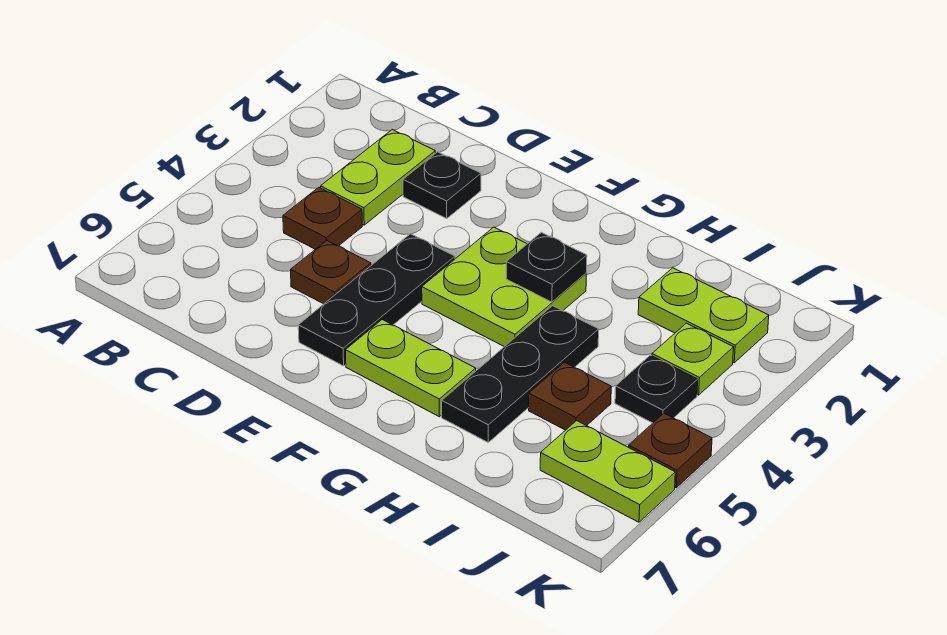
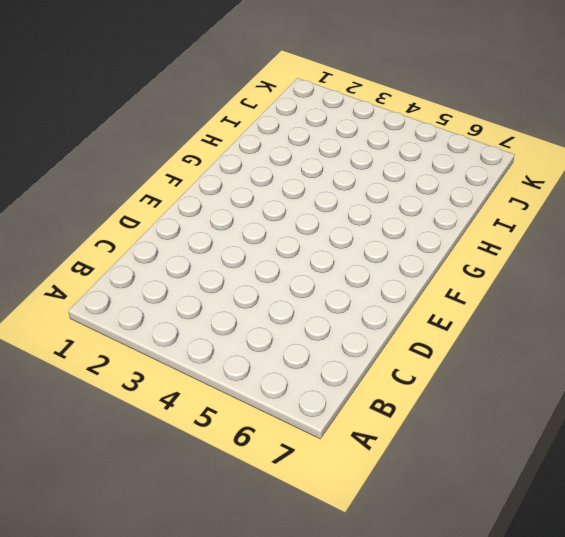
none -> lime 1x2 plate [321,130,435,225]
none -> brown 1x1 plate [283,187,362,249]
none -> black 1x1 plate [403,152,481,218]

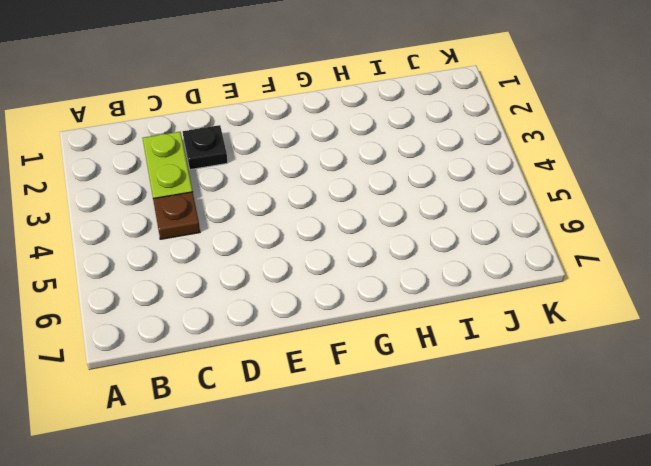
none -> brown 1x1 plate [291,240,371,304]
none -> black 1x3 plate [298,234,455,366]
none -> lime 2x2 plate [422,227,586,347]

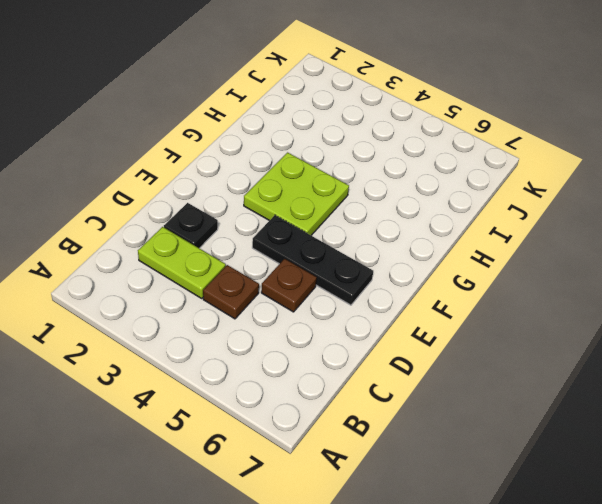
none -> lime 1x2 plate [346,320,476,417]
none -> black 1x3 plate [442,306,599,442]
none -> lime 1x2 plate [638,268,769,363]

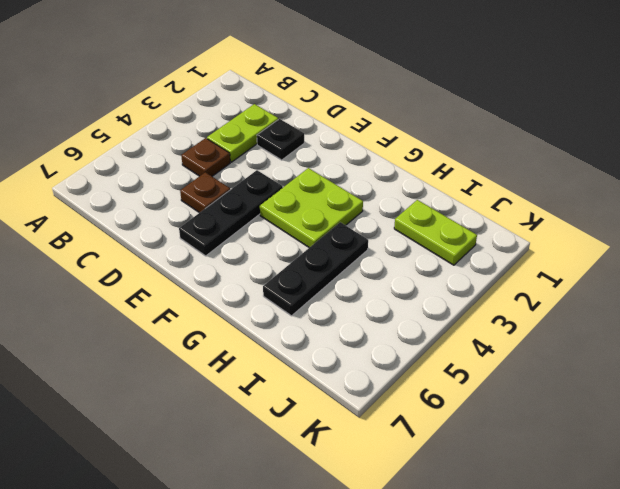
none -> lime 1x2 plate [346,320,476,417]
none -> brown 1x1 plate [529,362,611,430]
none -> lime 1x1 plate [652,323,734,395]

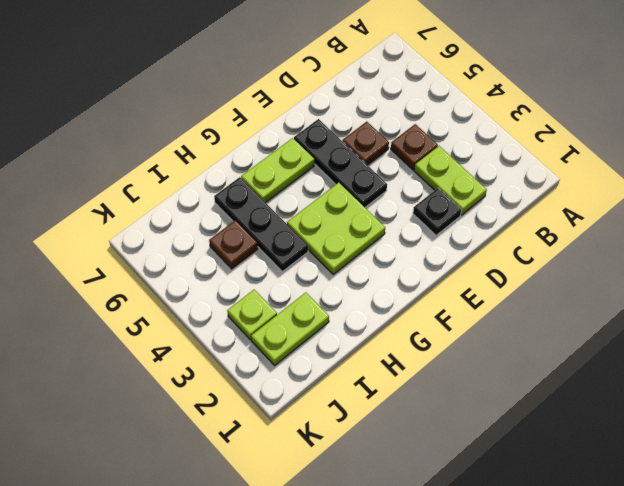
none -> black 1x1 plate [615,355,698,423]
none -> lime 1x2 plate [540,421,675,522]
none -> brown 1x1 plate [629,414,712,488]

